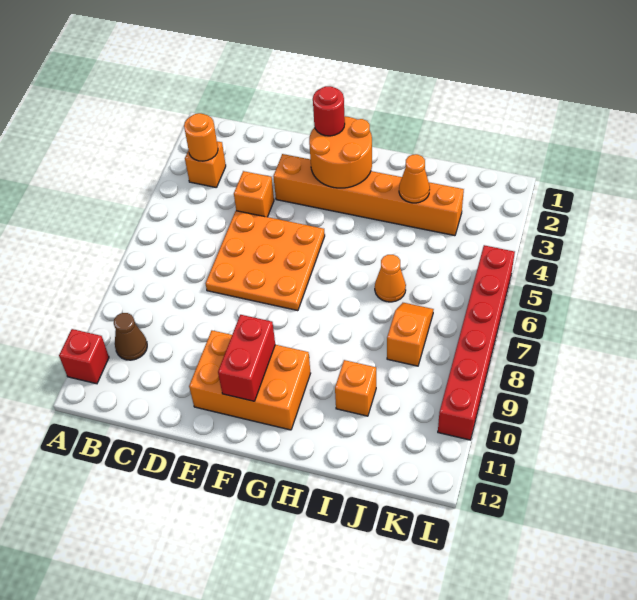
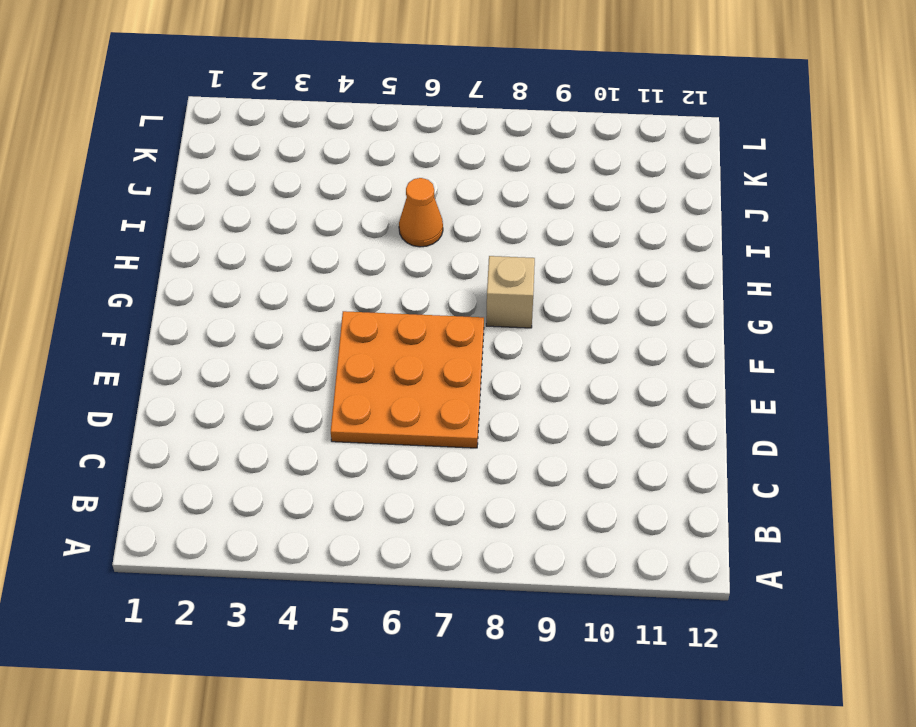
tan 1x1 brick [486,256,535,328] -> none
none -> red 1x1 brick [59,329,109,384]
none -> orange 1x1 brick [185,141,226,188]
none -> brown 1x1 cone [114,313,147,360]

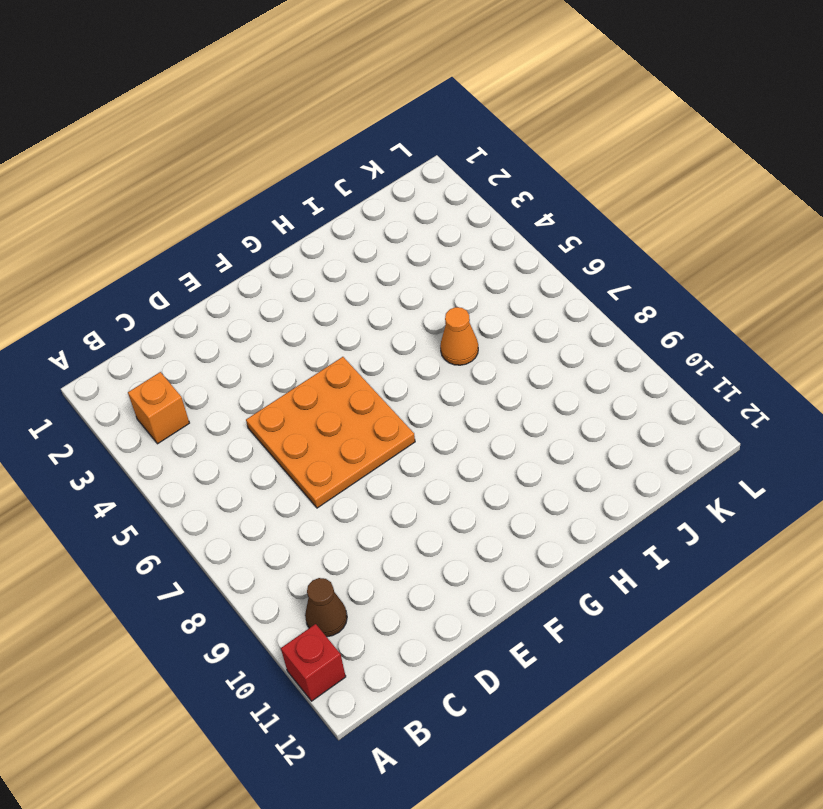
none -> orange 1x1 brick [234,171,274,217]
none -> orange 1x6 brick [273,154,464,236]
none -> orange 2x3 brick [189,330,311,430]

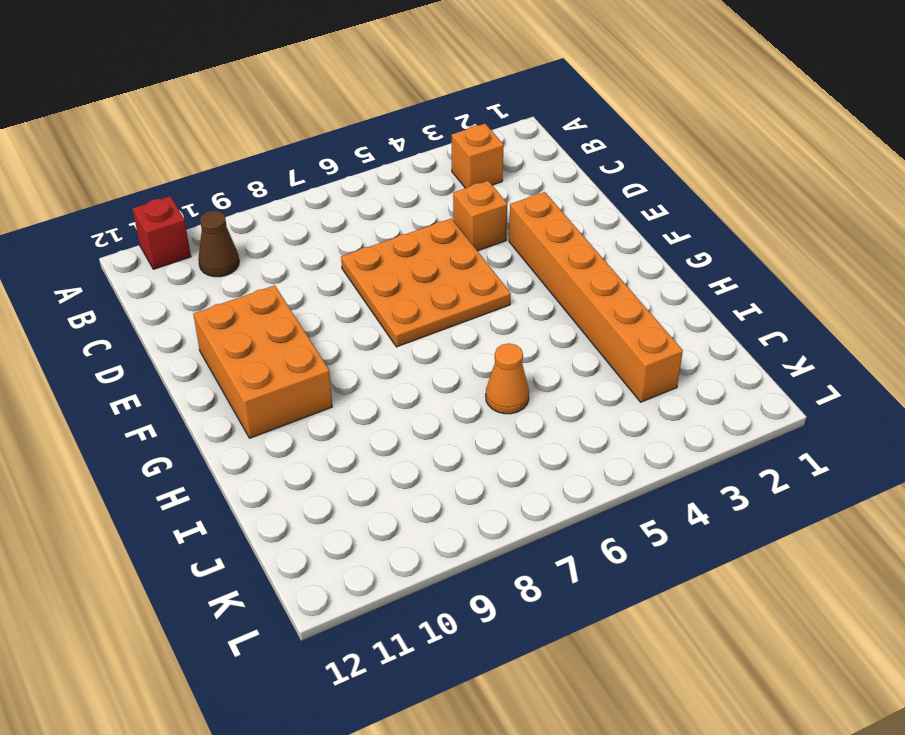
none -> orange 1x1 brick [335,360,376,416]
none -> orange 1x2 slope [387,303,434,366]
none -> red 1x6 brick [438,245,515,440]

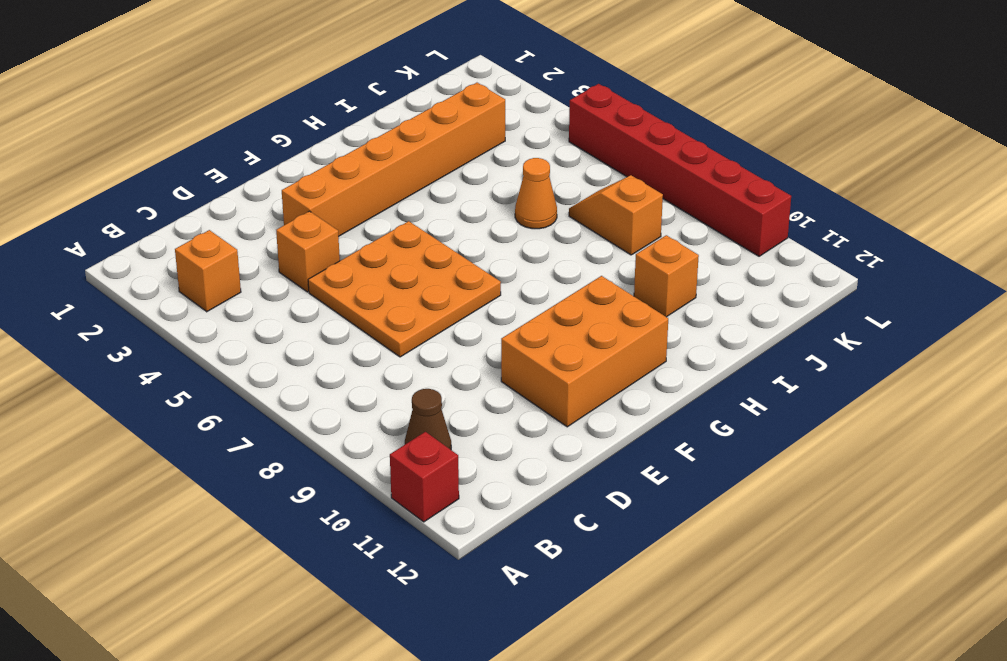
none -> orange 1x1 round brick [184,113,218,161]
none -> orange 2x2 round brick [309,116,372,188]
none -> red 1x2 brick [218,315,275,401]

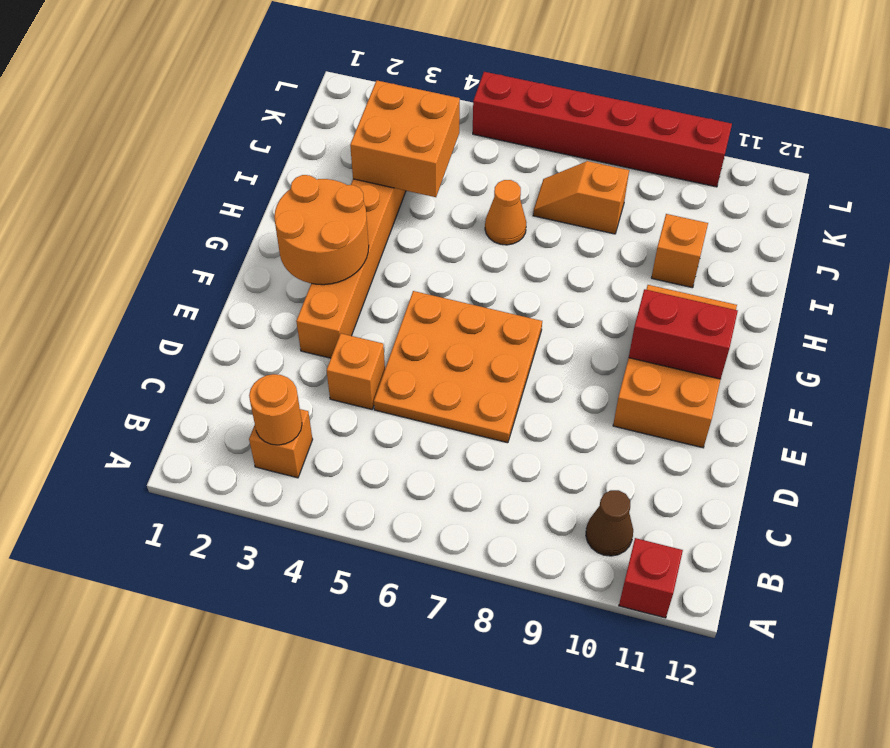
orange 2x2 brick [350,81,460,197] -> orange 1x1 cone [399,154,430,203]
none -> red 1x1 round brick [313,86,345,136]

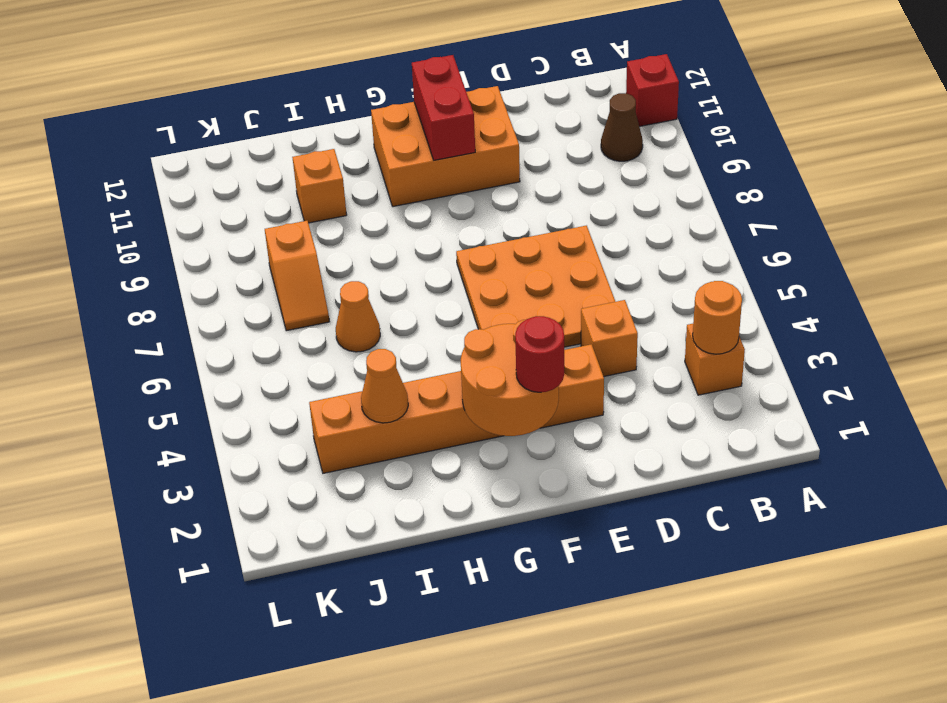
none -> red 1x6 brick [438,245,515,440]

